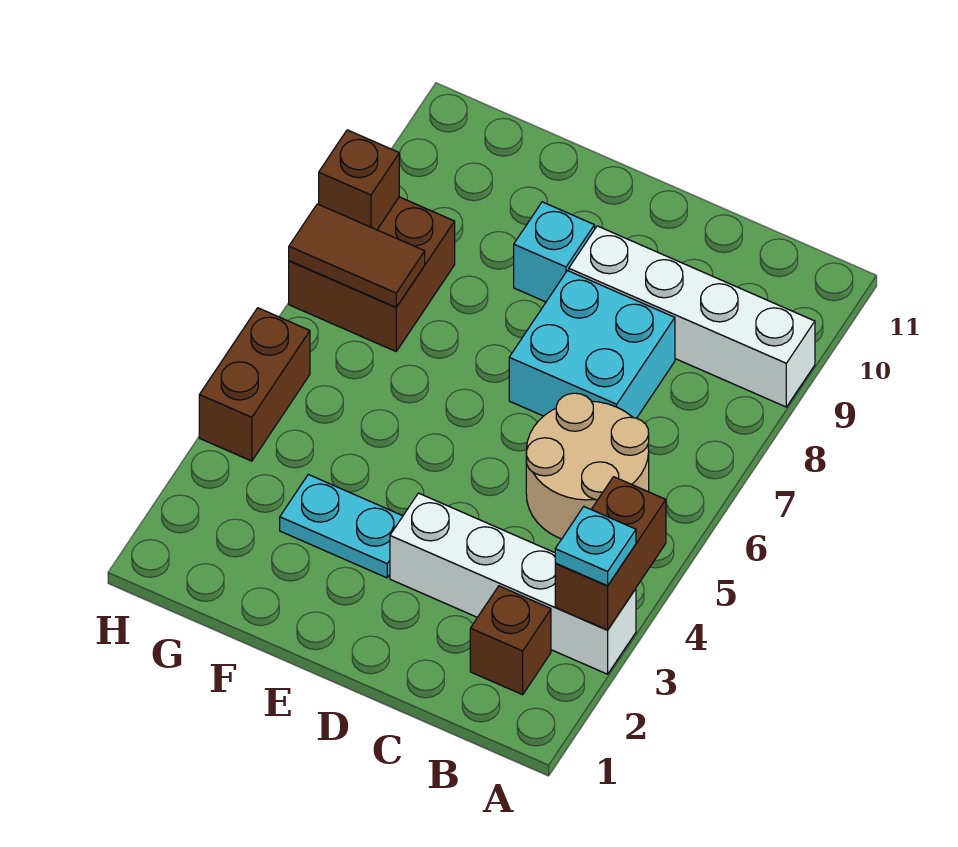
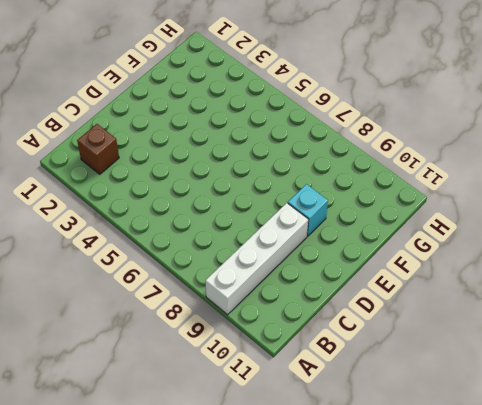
none -> white 1x4 brick [390,493,636,674]
none -> tan 2x2 round brick [526,393,649,539]
none -> cyan 2x2 brick [509,271,675,418]

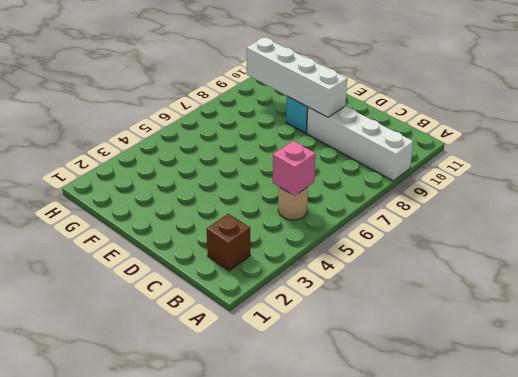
tan 1x1 round brick [278,187,308,220] -> tan 2x2 round brick [526,393,649,539]
pink 1x1 brick [273,141,315,196] -> none
white 1x4 brick [247,37,347,117] -> white 1x4 brick moved to [390,493,636,674]
none -> cyan 2x2 brick [509,271,675,418]
none -> cyan 1x2 plate [280,475,403,578]
none -> brown 2x2 brick [289,197,455,351]

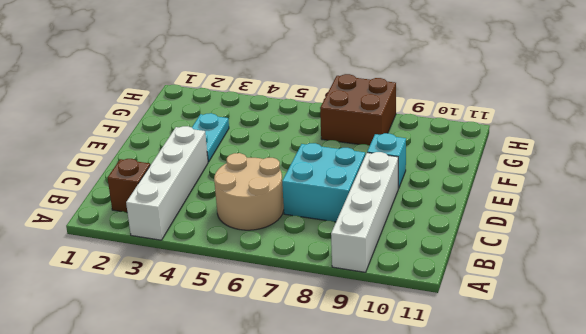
none -> brown 1x2 brick [199,308,310,461]
none -> brown 1x2 brick [555,477,666,630]
none -> brown 1x2 tile [289,204,425,307]

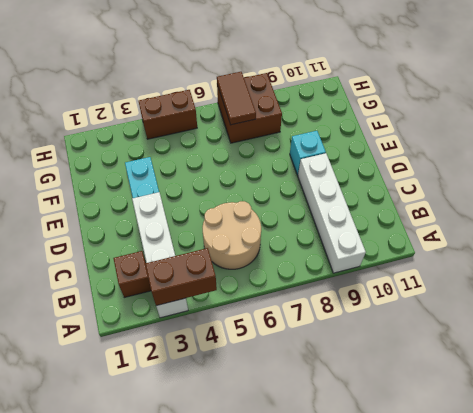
none -> cyan 2x2 brick [509,271,675,418]
none -> brown 1x1 brick [319,130,399,230]
none -> cyan 1x1 plate [555,507,636,586]

